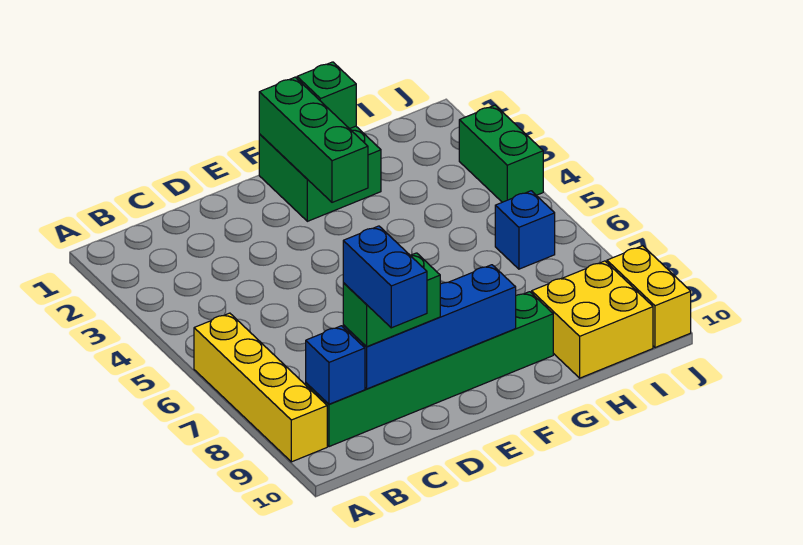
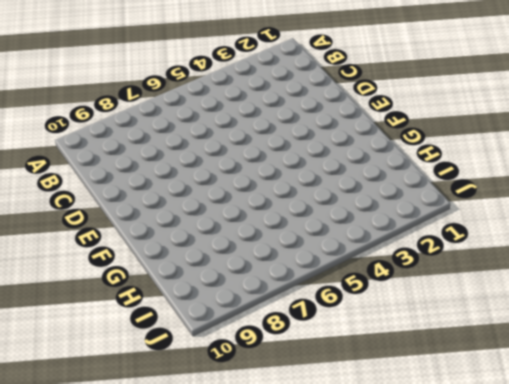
none -> yellow 1x4 brick [194,313,327,462]
none -> green 1x6 brick [306,292,553,447]
none -> green 2x2 brick [259,126,381,221]

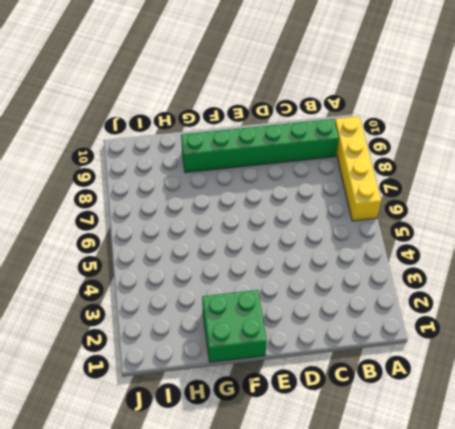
none -> yellow 2x2 brick [532,261,653,378]
none -> blue 1x1 brick [495,191,555,269]
none -> green 1x2 brick [459,105,543,202]

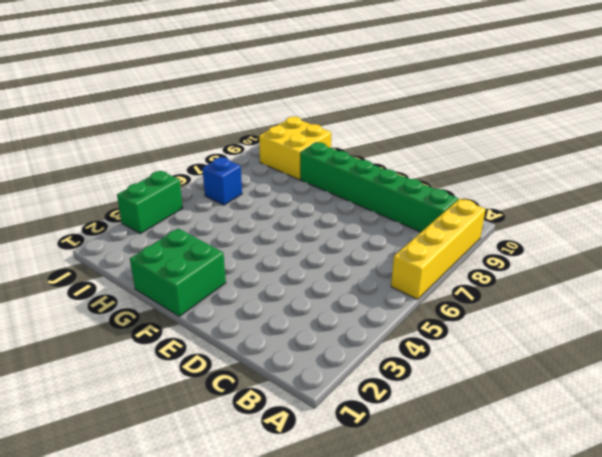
none -> yellow 1x2 brick [607,246,691,348]
none -> blue 1x1 brick [306,326,365,404]
none -> blue 1x4 brick [343,265,516,389]

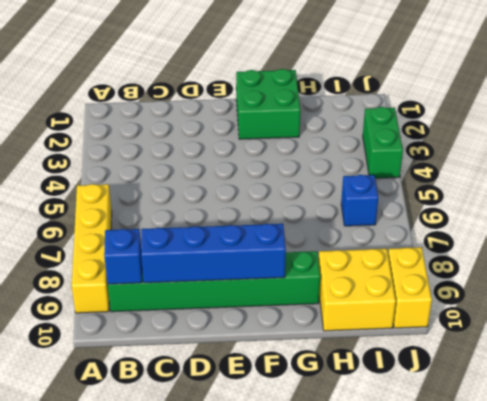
none -> green 1x3 brick [259,77,368,202]
none -> green 1x1 brick [297,62,356,129]
none -> green 1x2 brick [343,253,440,347]

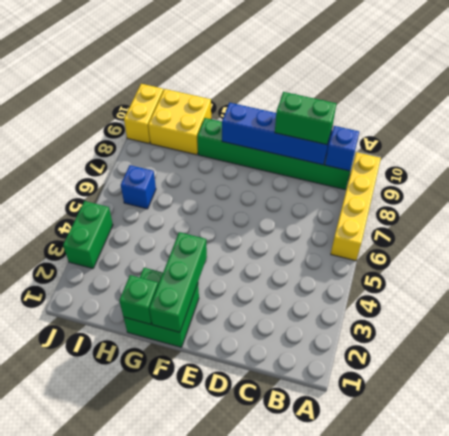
none -> blue 1x2 brick [343,226,427,328]

